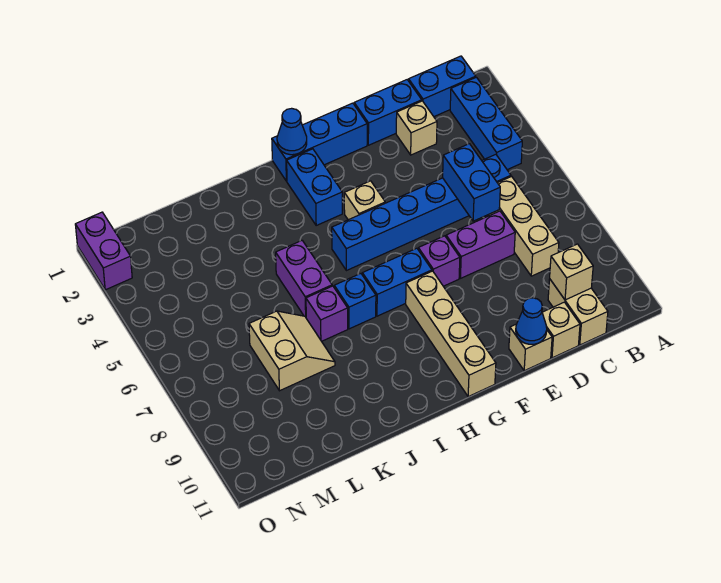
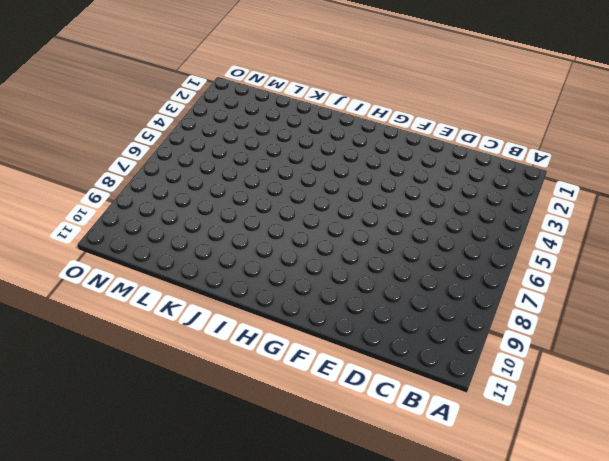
none -> blue 1x2 brick [409,56,476,117]
none -> blue 1x3 brick [450,77,522,170]
none -> blue 1x6 brick [332,154,511,271]

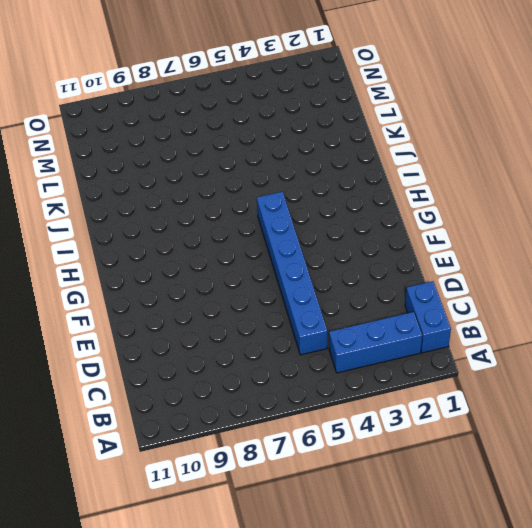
none -> tan 1x3 brick [488,176,559,276]
none -> tan 1x2 brick [548,279,608,345]
none -> blue 1x2 brick [354,80,422,145]

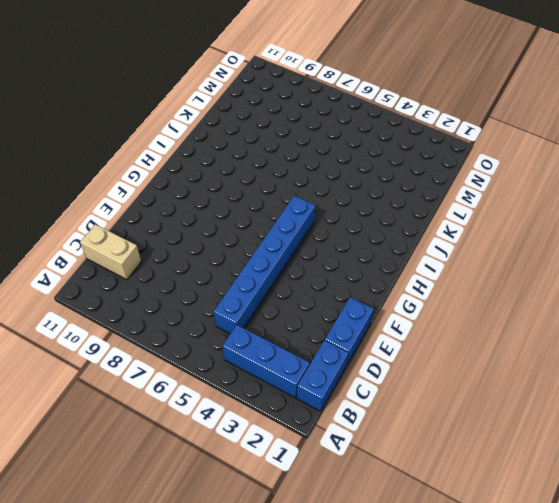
none -> tan 1x3 brick [488,176,559,276]
none -> tan 1x1 brick [396,101,437,155]
none -> purple 1x2 brick [446,211,515,278]

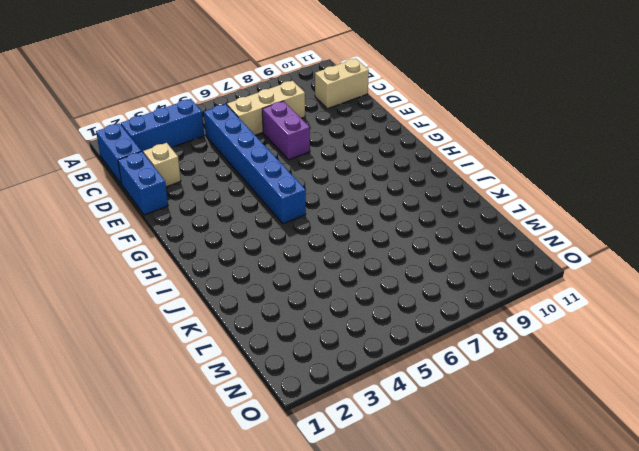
none -> tan 1x1 brick [542,302,580,358]
none -> tan 1x1 brick [509,324,552,371]
none -> blue 1x3 brick [272,103,367,181]

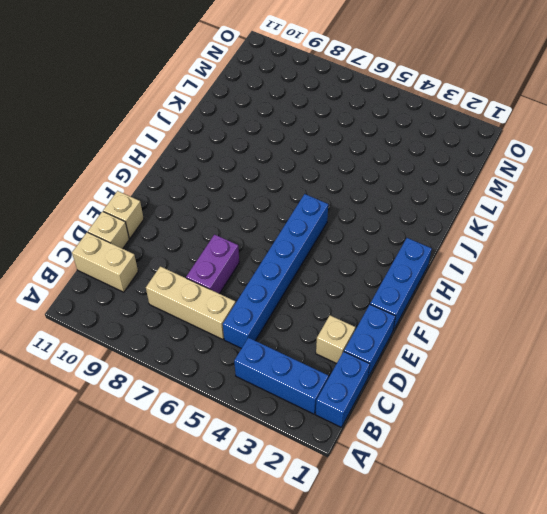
none -> purple 1x1 brick [418,236,460,286]
none -> tan 1x1 brick [344,181,385,220]
none -> blue 1x2 brick [362,248,432,316]

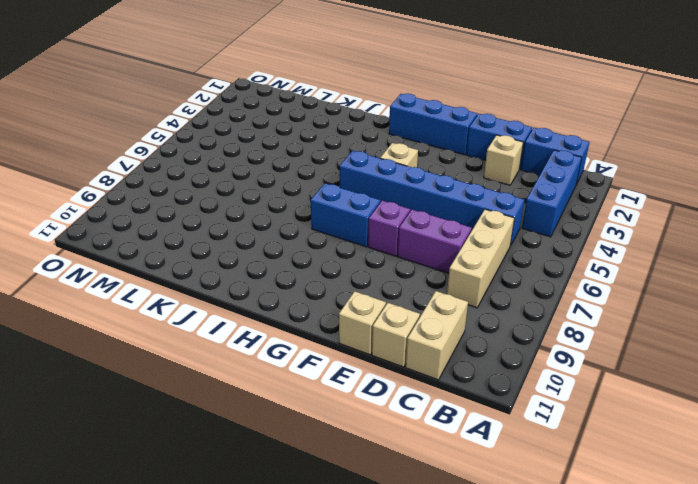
none -> tan 1x4 brick [406,271,496,397]
none -> blue 1x2 brick [287,149,342,225]
none -> blue 1x1 brick [334,274,376,329]

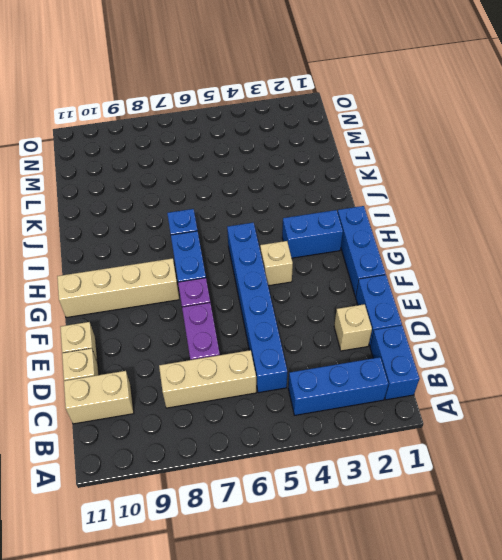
none -> purple 1x2 brick [276,241,332,317]
none -> purple 1x1 brick [306,286,348,341]
none -> tan 2x2 slope [249,311,335,391]

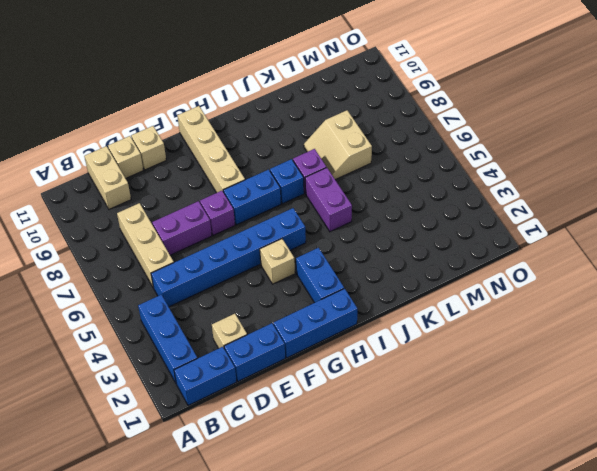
none -> purple 1x2 brick [75,212,132,290]
none -> tan 1x1 brick [550,244,593,300]
none -> blue 1x2 brick [443,144,500,221]

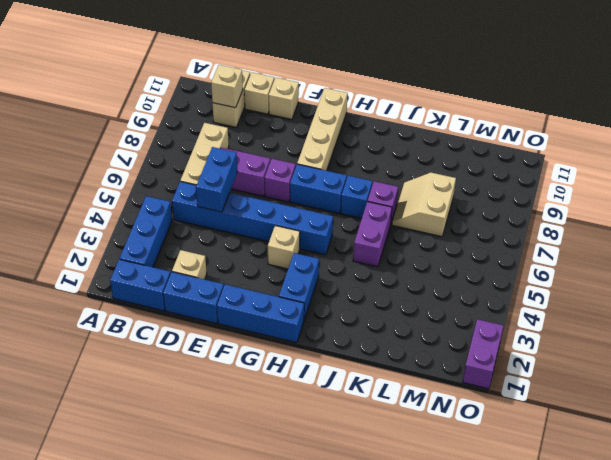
none -> blue 1x1 cone [516,298,547,344]
none -> blue 1x1 cone [277,108,307,155]

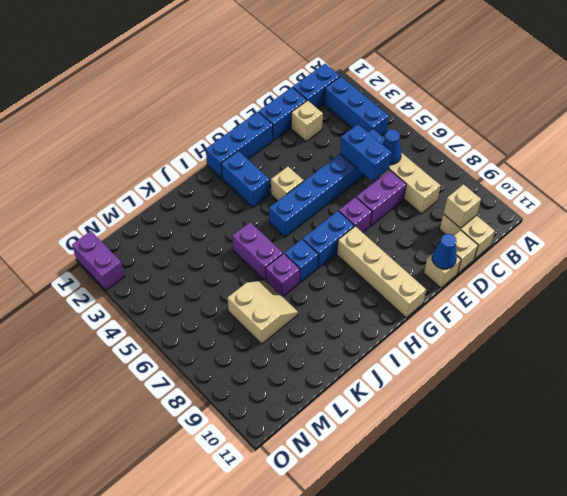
blue 1x1 cone [382,130,401,165] -> blue 1x1 cone moved to [277,108,307,155]

